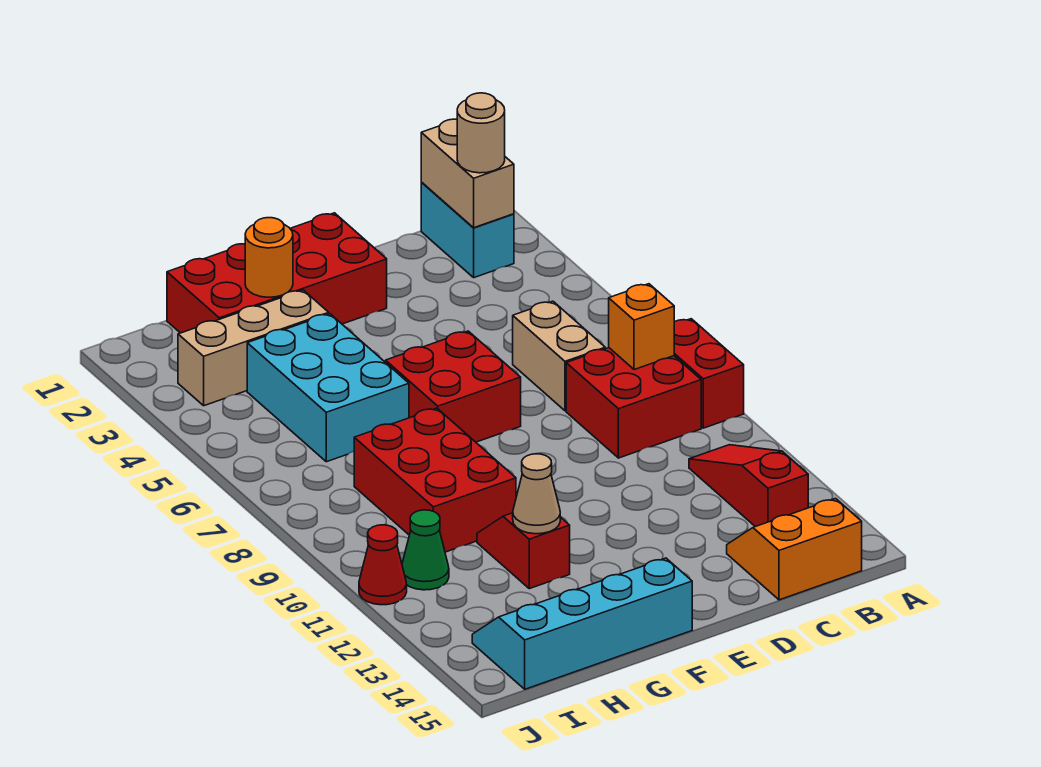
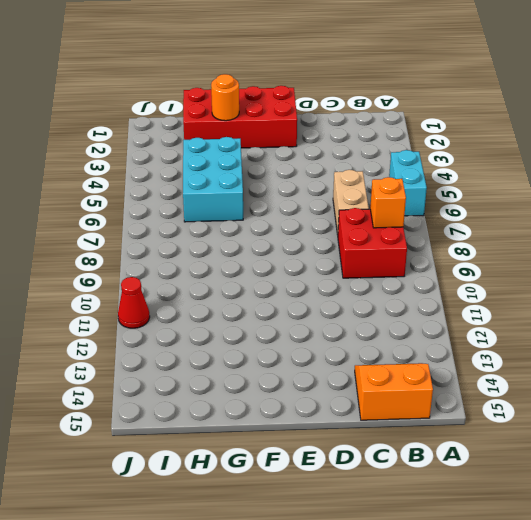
cyan 1x2 brick [389,150,427,216] -> cyan 1x2 brick moved to [421,183,514,278]
none -> red 1x2 brick [674,319,744,428]
none -> red 1x3 slope [689,445,808,527]
none -> red 2x2 brick [386,331,521,442]

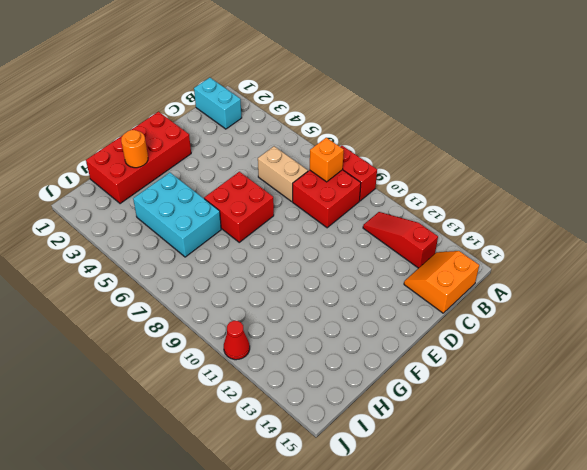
none -> cyan 2x4 slope [472,558,692,689]
none -> tan 1x3 brick [178,290,329,406]
none -> red 2x3 brick [354,408,516,552]

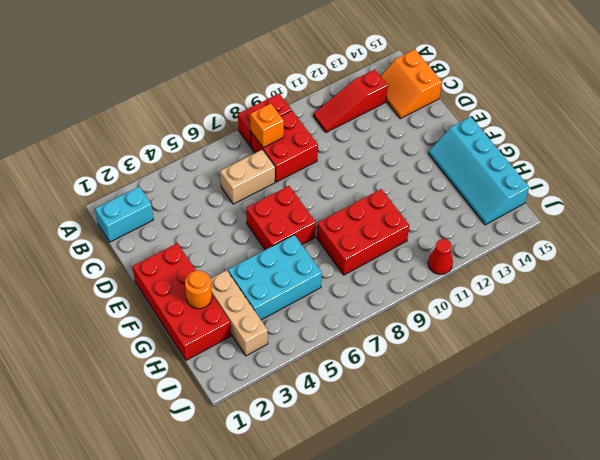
none -> red 1x2 slope [477,513,570,589]
none -> green 1x1 cone [402,510,449,590]
none -> tan 1x2 brick [421,119,514,228]

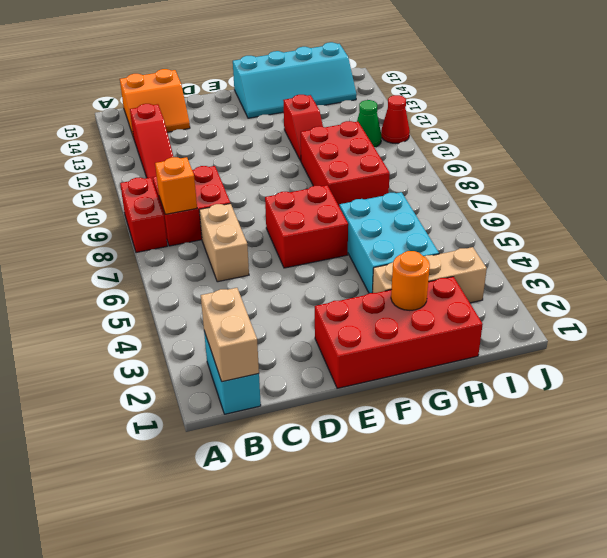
none -> tan 1x1 cone [513,454,560,534]
none -> tan 1x1 round brick [457,93,505,173]

